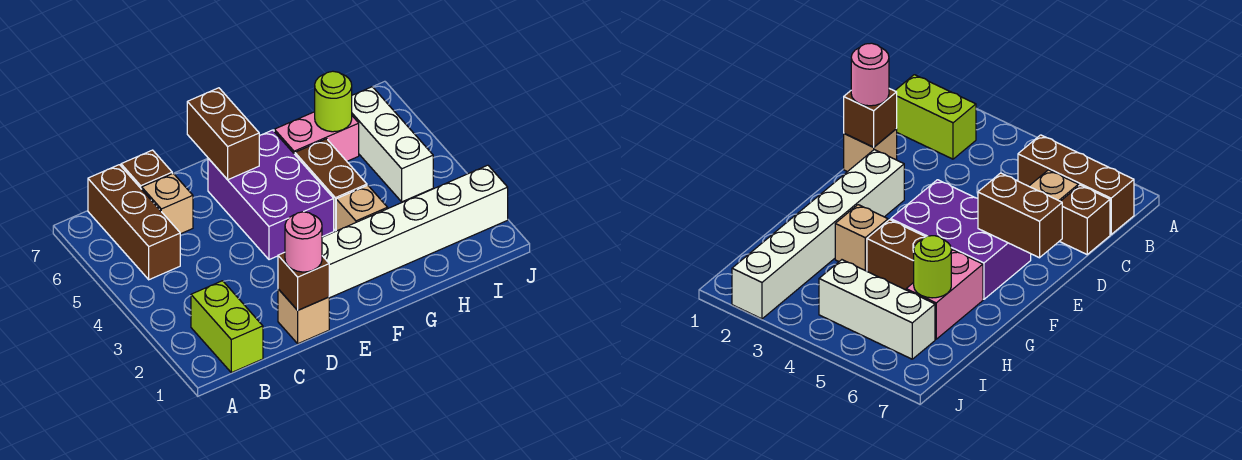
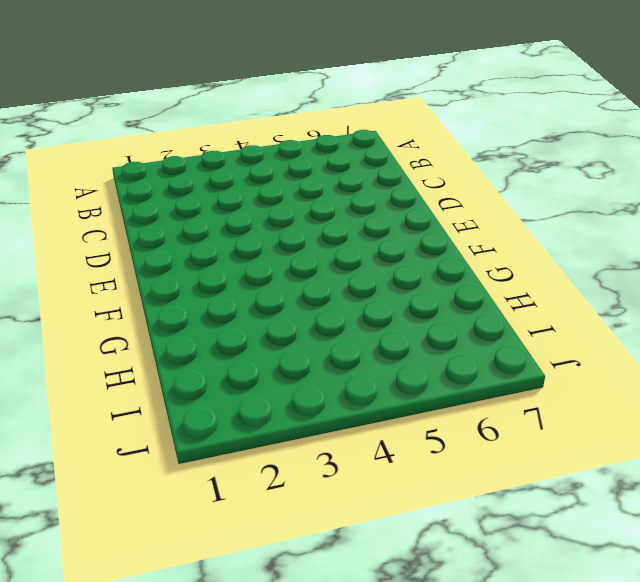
none -> lime 1x2 brick [191,281,263,373]
none -> brown 1x3 brick [88,165,180,280]
none -> tan 1x1 brick [142,173,193,234]

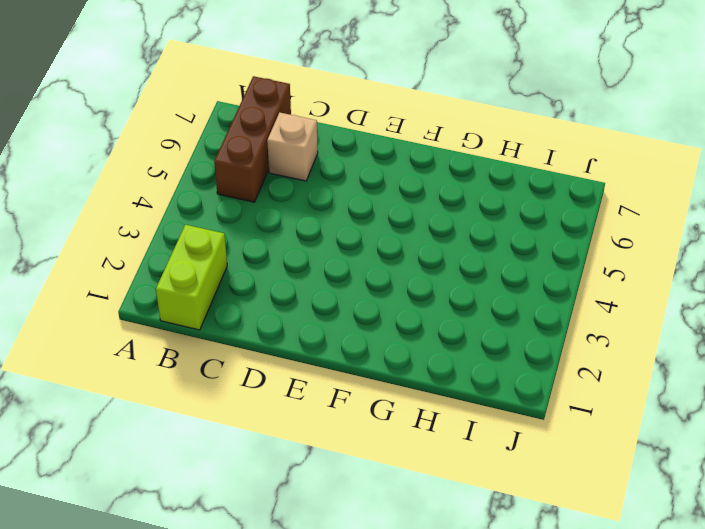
none -> brown 1x1 brick [121,150,172,189]
none -> tan 1x1 brick [278,289,329,344]
none -> white 1x6 brick [322,165,508,298]

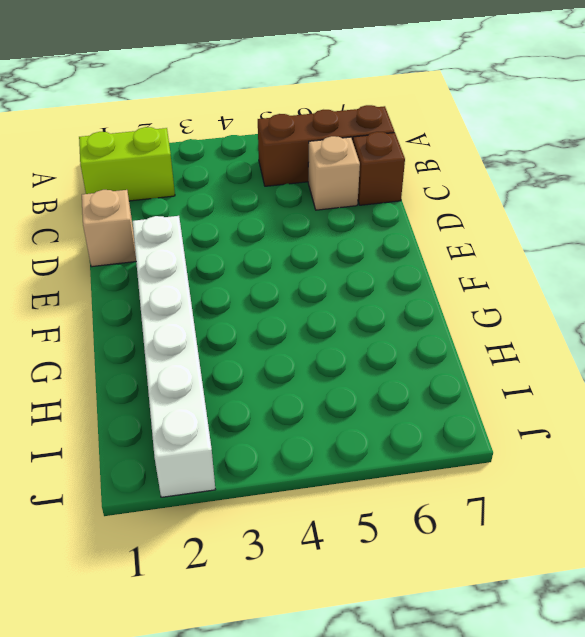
none -> purple 2x3 brick [208,130,334,260]
none -> tan 1x1 brick [336,185,388,231]
none -> brown 1x2 brick [295,139,367,231]

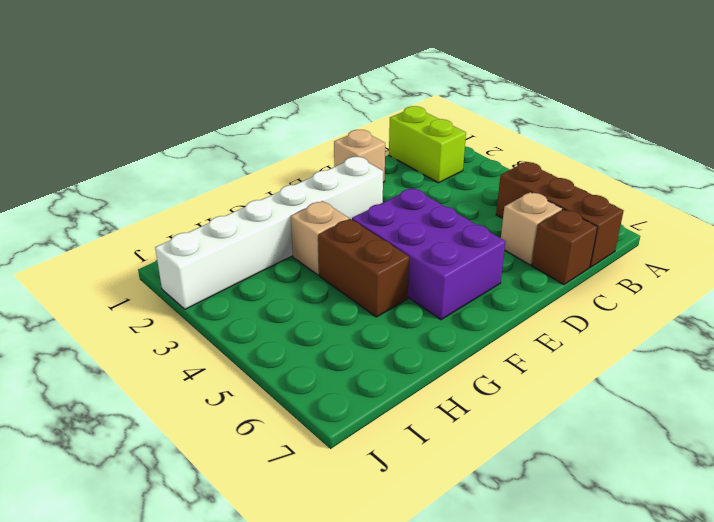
none -> pink 1x2 brick [274,112,359,161]
none -> white 1x3 brick [352,87,433,202]
none -> brown 1x1 brick [278,252,329,310]

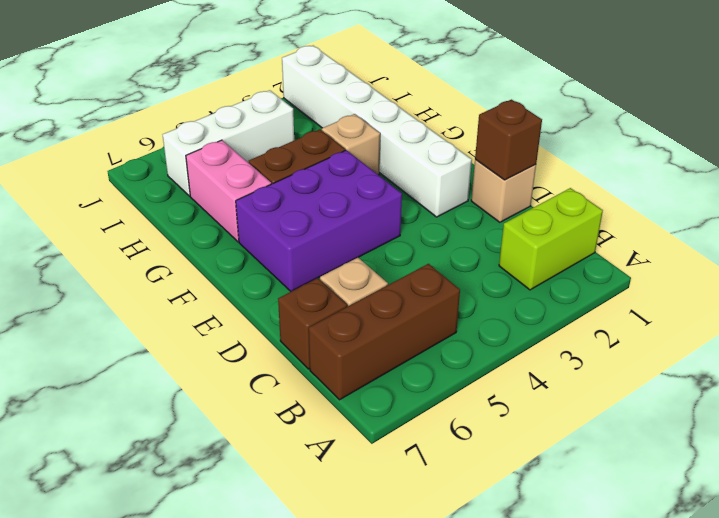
none -> brown 1x2 brick [187,88,259,180]
none -> lime 1x1 round brick [315,71,352,132]
none -> pink 1x1 round brick [285,212,322,272]

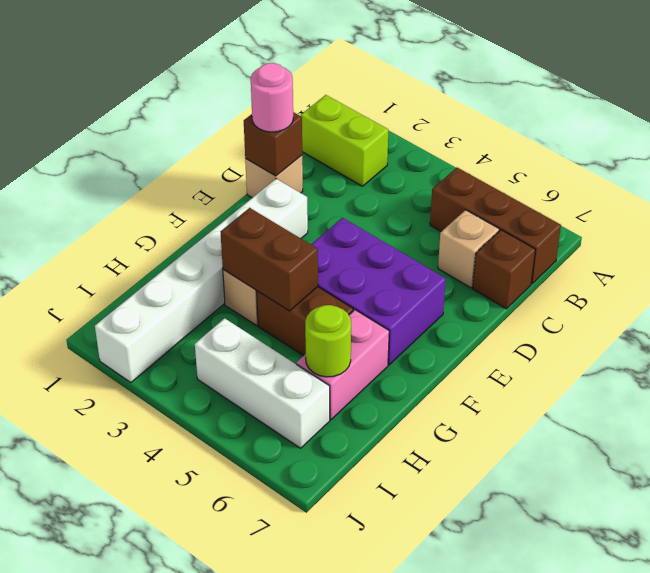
brown 1x2 brick [221,208,318,311] -> brown 1x2 brick moved to [187,88,259,180]

